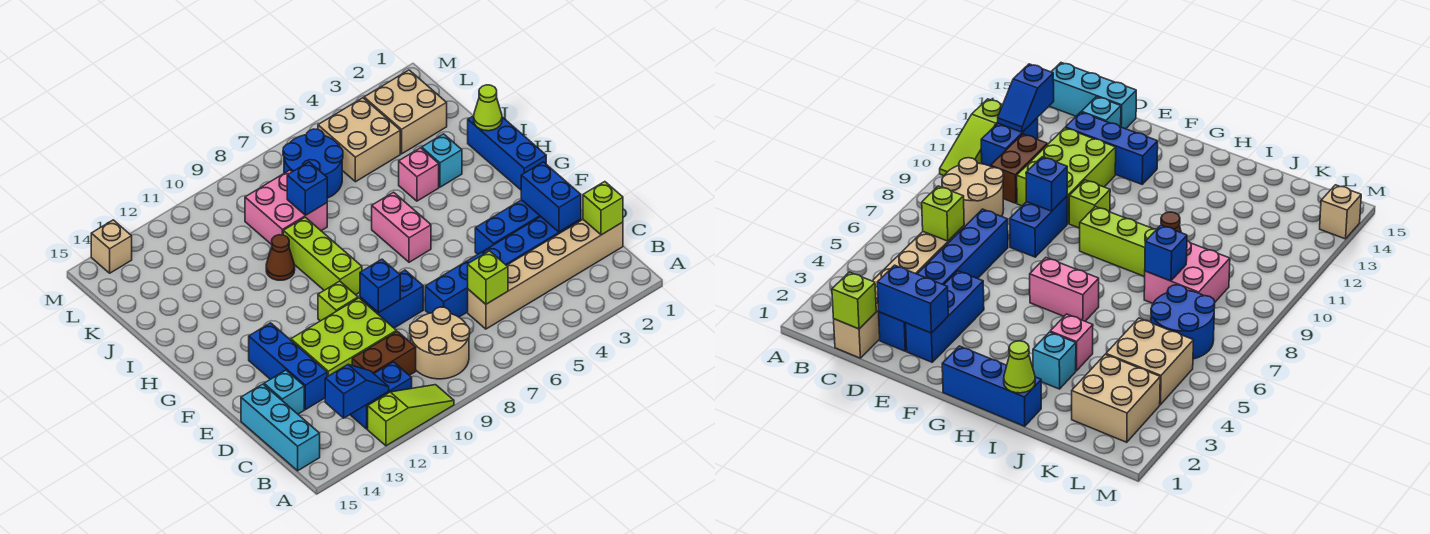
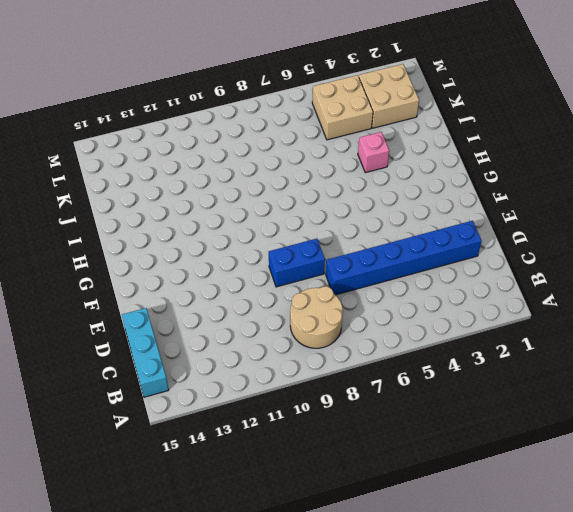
none -> lime 1x3 slope [368,385,454,446]
none -> blue 1x2 brick [350,362,412,429]
none -> tan 1x6 brick [468,220,623,329]
none -> brown 1x2 brick [352,331,416,375]

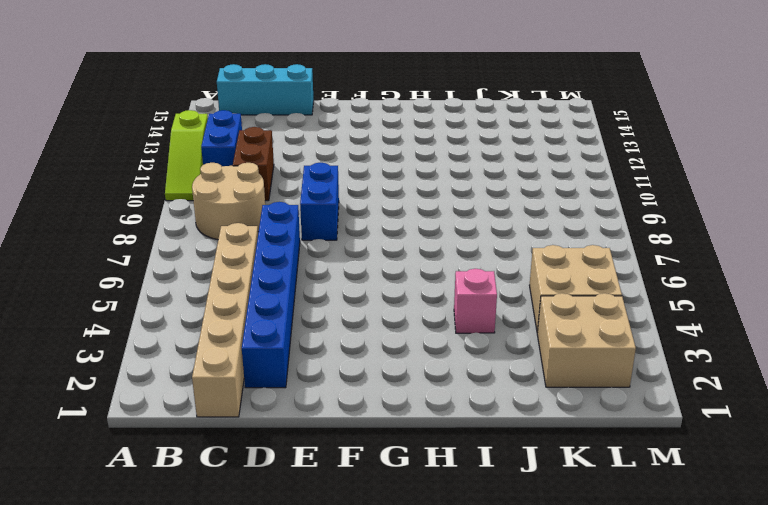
none -> lime 2x3 brick [291,298,396,377]
none -> blue 1x3 brick [249,323,327,410]
none -> cyan 1x1 brick [264,370,304,414]
none -> blue 1x3 brick [475,200,541,254]

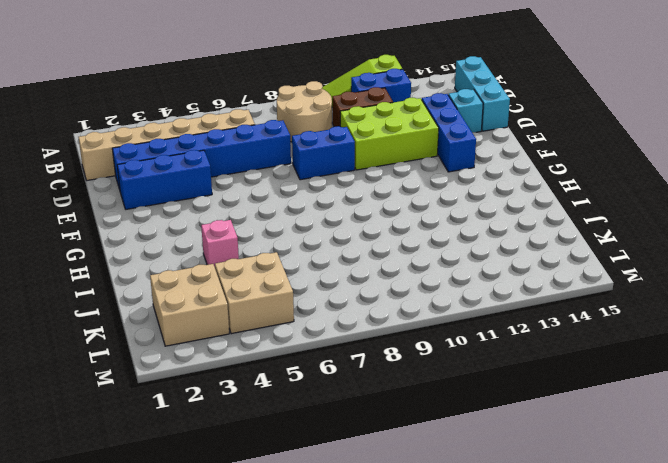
none -> lime 1x1 brick [318,281,358,321]
none -> blue 1x3 brick [468,116,546,190]
none -> pink 1x2 brick [372,192,431,262]
none -> lime 1x3 brick [283,217,362,295]

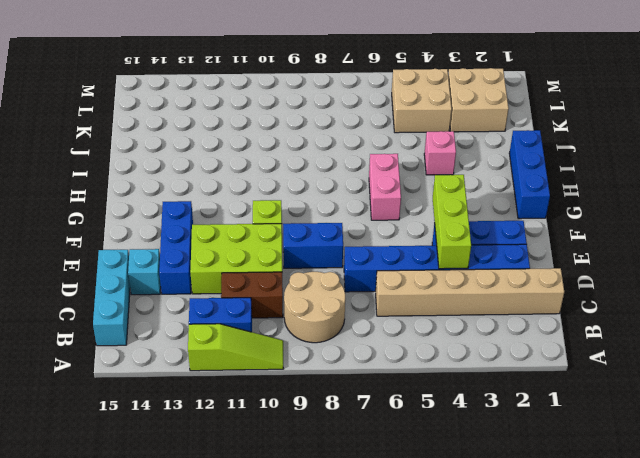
lime 1x3 brick [433,175,471,269] -> lime 1x3 brick moved to [283,217,362,295]
none -> cyan 1x1 brick [422,134,462,187]
none -> brown 1x1 cone [266,235,295,280]
none -> pink 2x2 brick [245,170,327,245]
none -> blue 2x2 round brick [283,129,343,198]

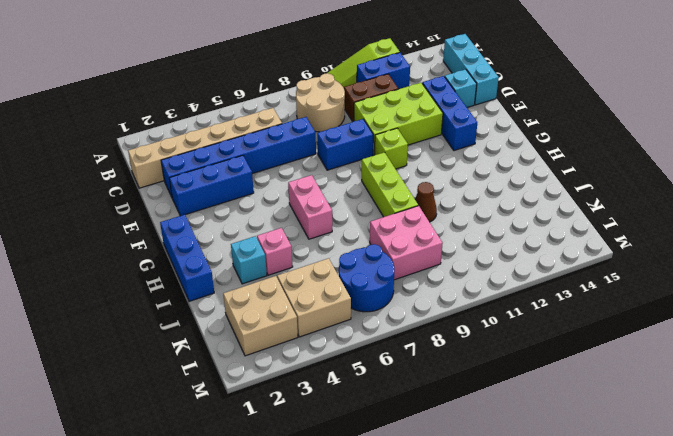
none -> tan 1x1 brick [91,220,132,273]
none -> blue 1x2 slope [325,365,389,418]
none -> lime 1x1 brick [583,182,623,235]
none -> lime 1x1 brick [468,251,508,304]

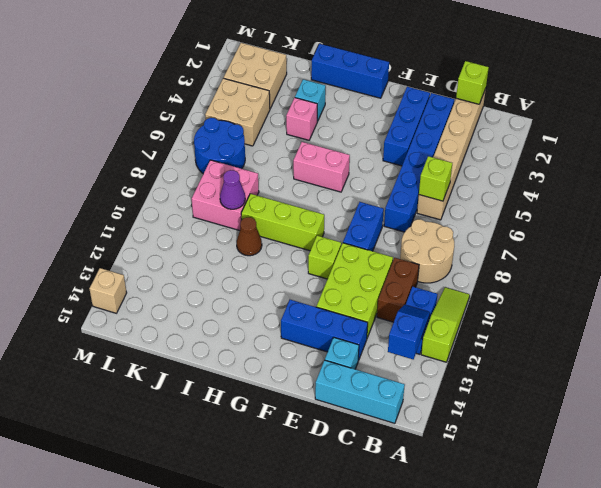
purple 1x1 cone [220,170,245,209] -> none
none -> blue 1x2 brick [521,162,581,232]
none -> blue 1x1 brick [360,259,400,313]
none -> lime 1x1 cone [474,85,502,131]
none -> blue 1x1 brick [287,162,327,215]

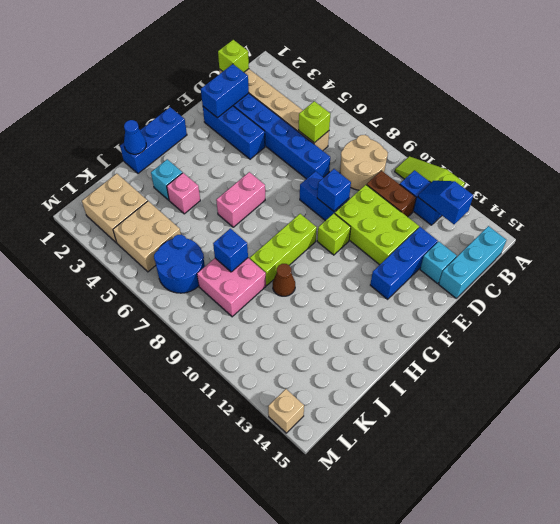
blue 1x1 cone [124,120,146,154] -> lime 1x1 cone [474,85,502,131]

